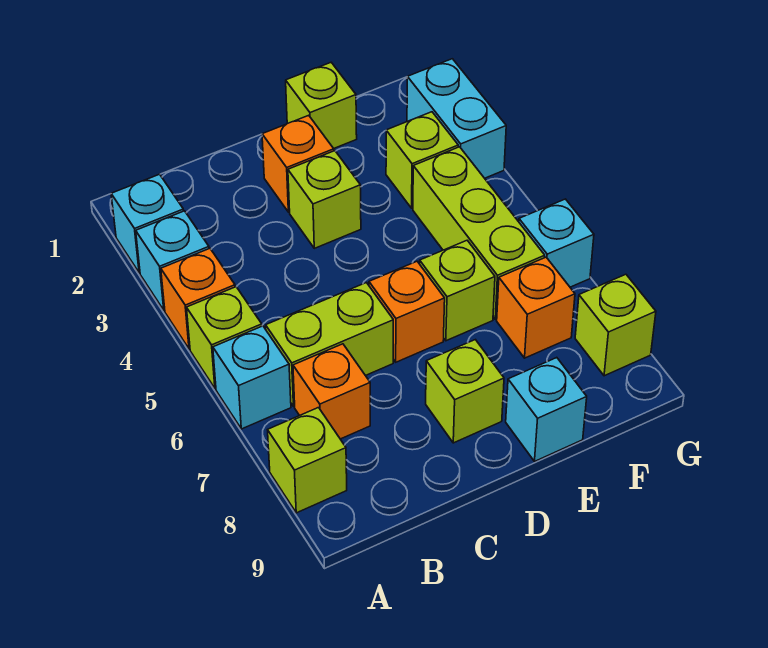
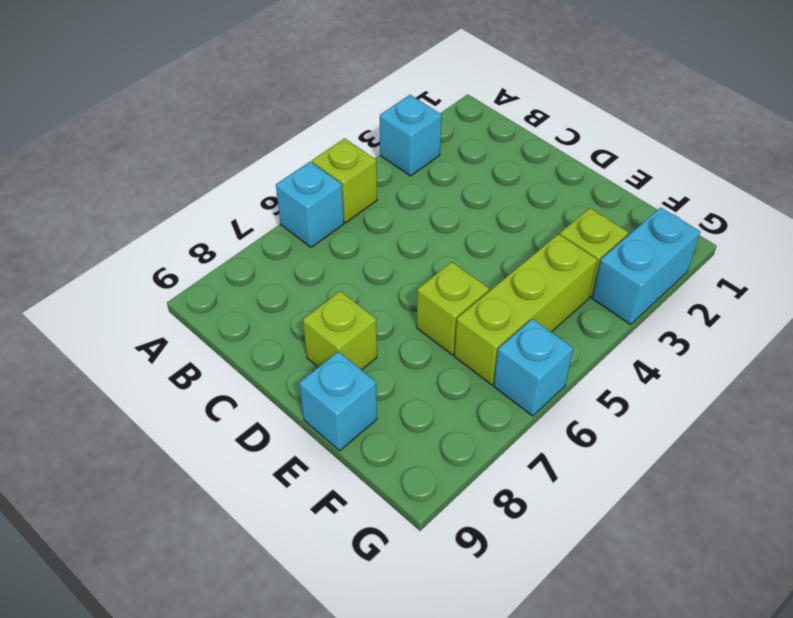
none -> cyan 1x1 brick [111,174,184,273]
none -> orange 1x1 brick [161,248,235,349]
none -> lime 1x1 brick [268,408,347,513]

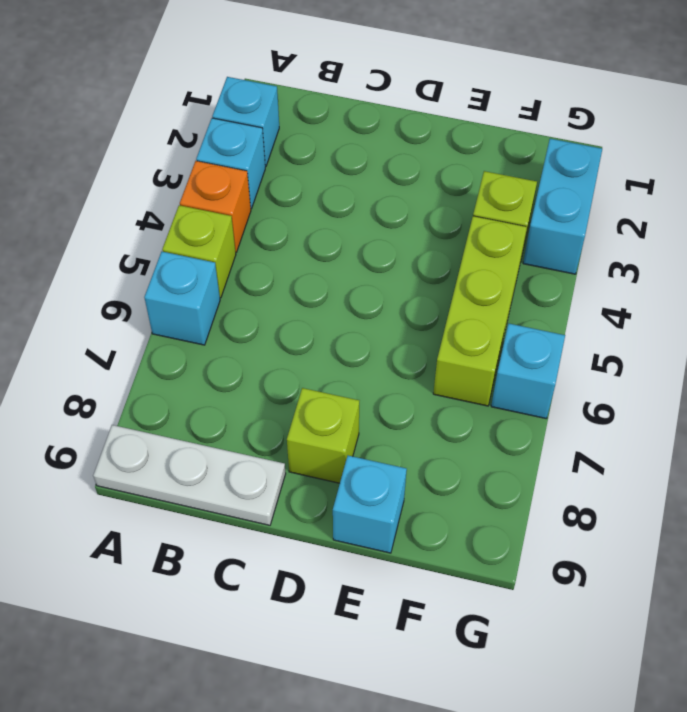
white 1x3 plate [93,425,286,525] -> none
none -> lime 1x1 brick [268,408,347,513]
none -> lime 1x2 brick [266,283,393,406]
none -> orange 1x1 brick [293,344,370,439]

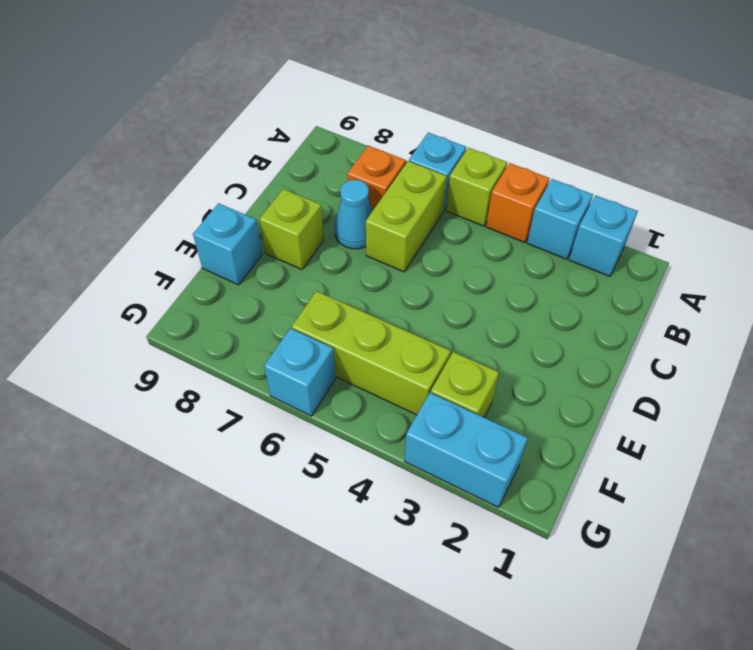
cyan 1x1 cone [335,180,372,249] -> none
none -> lime 1x1 brick [268,408,347,513]
none -> orange 1x1 brick [262,115,334,212]
none -> lime 1x1 brick [288,151,361,248]

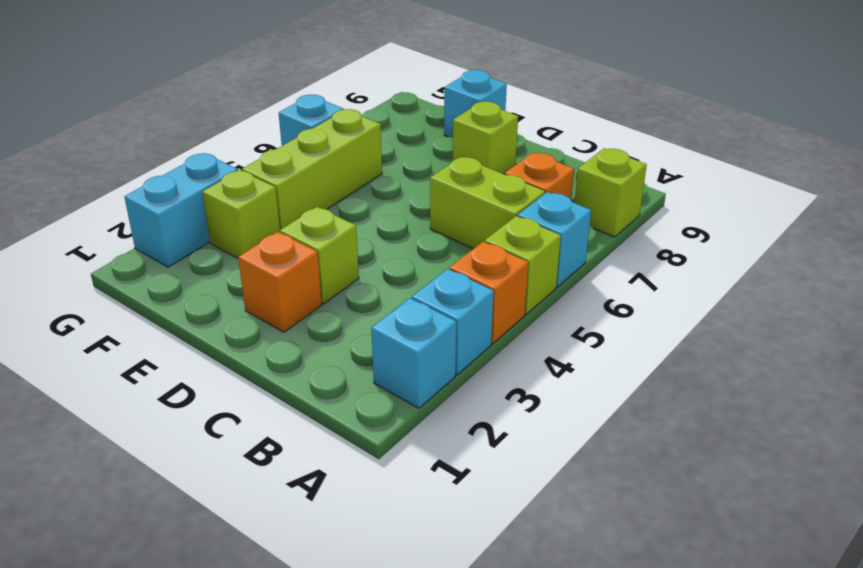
none -> orange 1x1 brick [369,261,445,362]
none -> lime 1x1 brick [286,63,357,148]
none -> lime 1x1 brick [420,240,495,341]

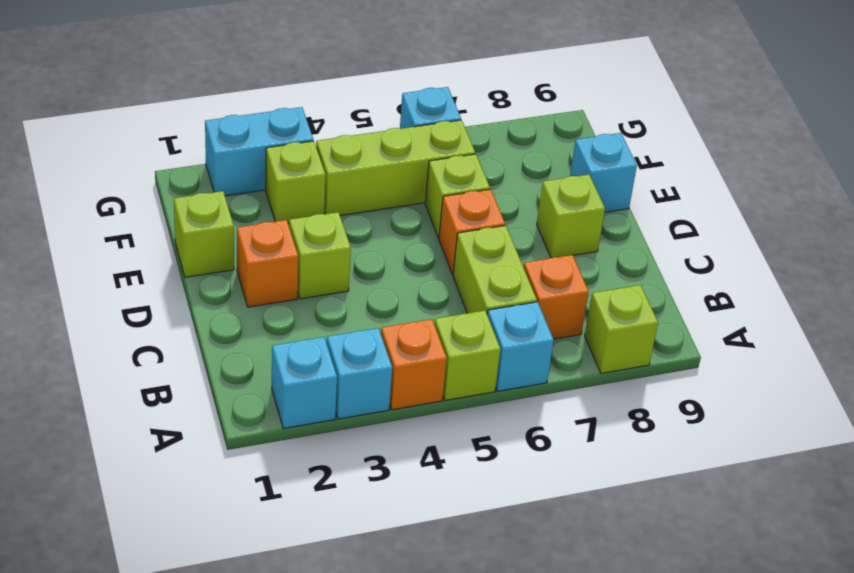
none -> orange 1x1 brick [497,257,575,358]
none -> lime 1x1 brick [575,274,656,376]

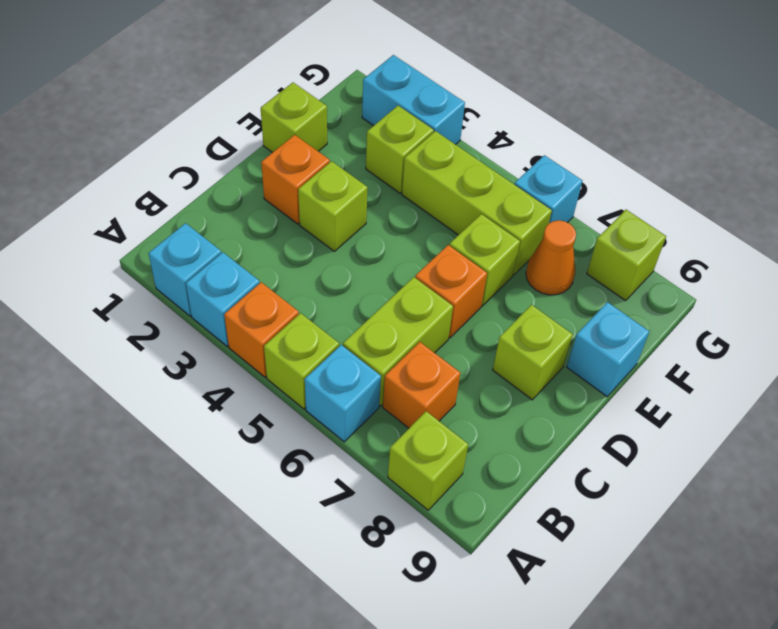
orange 1x1 cone [526,220,576,295] -> orange 1x1 brick [497,257,575,358]

